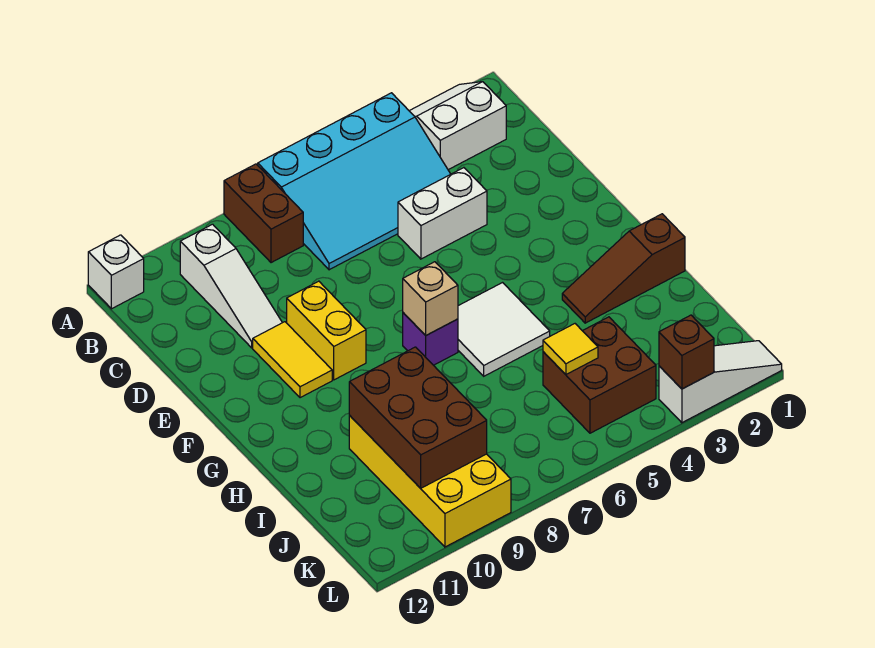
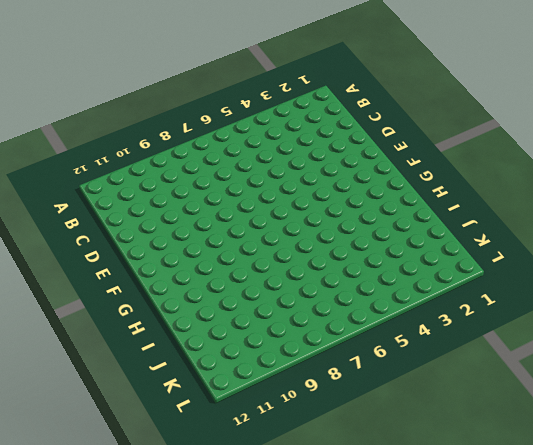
none -> white 2x2 slope [410,82,506,170]
none -> cyan 3x4 slope [258,93,450,270]
none -> brown 1x2 brick [224,164,303,263]

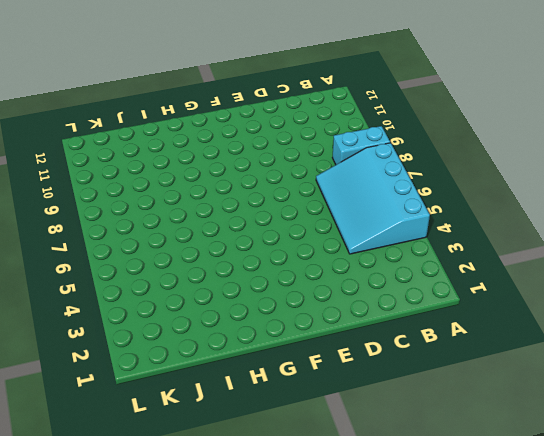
cyan 1x2 brick [332,126,390,165] -> brown 1x2 brick [224,164,303,263]
none -> white 2x2 slope [410,82,506,170]
none -> white 1x1 brick [88,235,144,309]
none -> white 1x3 slope [180,224,282,348]

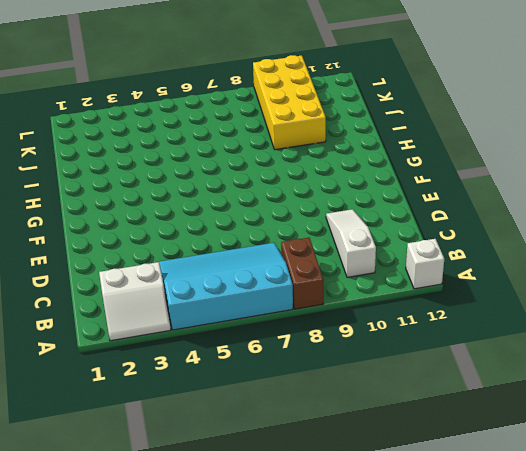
none -> white 1x2 brick [398,168,487,259]
none -> yellow 1x2 brick [287,281,366,380]
none -> yellow 1x2 tile [253,322,332,398]

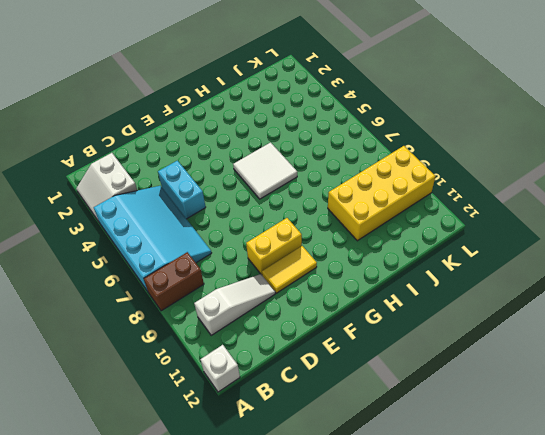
cyan 1x2 brick [158,161,206,219] -> white 1x2 brick [398,168,487,259]
none -> purple 1x1 brick [403,313,458,365]
none -> brown 1x3 slope [562,214,685,323]
none -> brown 2x2 brick [543,317,656,433]

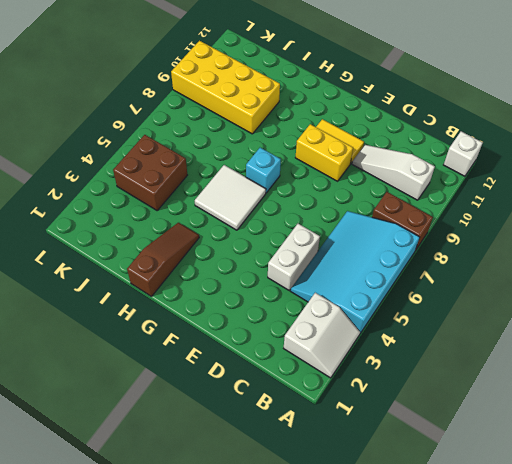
cyan 1x1 brick [246,148,281,193] -> purple 1x1 brick [403,313,458,365]
none -> white 1x3 slope [659,341,782,423]
none -> tan 1x1 brick [403,262,458,335]
none -> brown 2x3 brick [349,347,487,488]

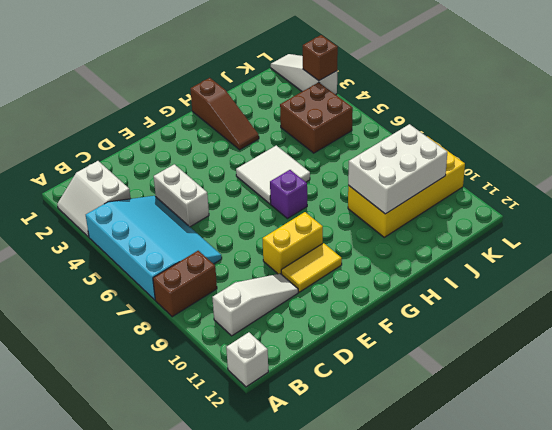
white 2x3 brick [348,124,447,214] -> brown 2x3 brick [349,347,487,488]
none -> tan 1x1 brick [403,262,458,335]
none -> yellow 1x1 tile [543,324,598,374]

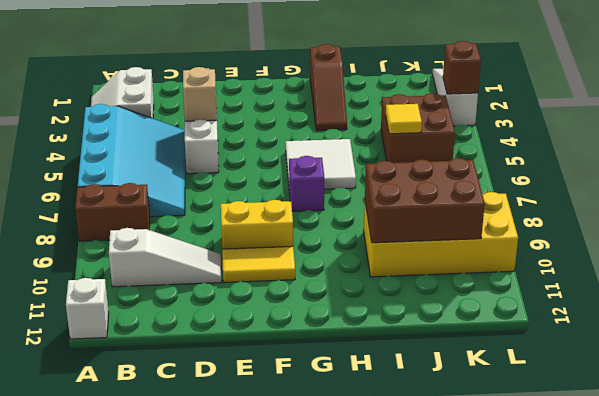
tan 1x1 brick [183,67,217,121] -> tan 1x1 brick moved to [403,262,458,335]

